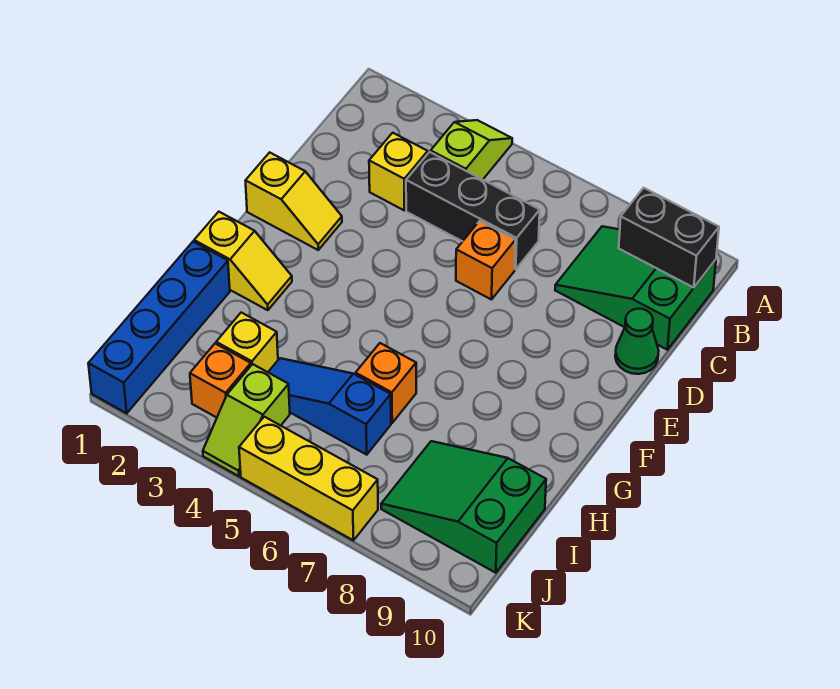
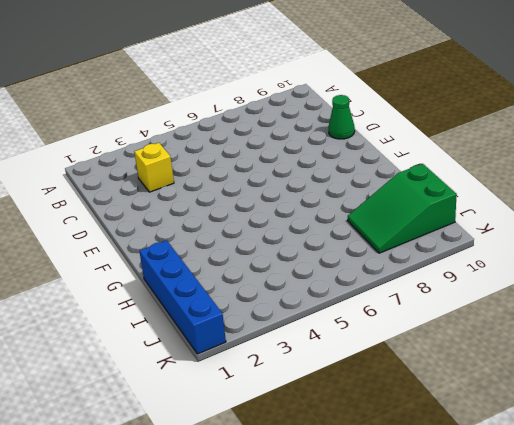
none -> lime 1x2 slope [431,120,512,180]
none -> green 2x3 slope [555,226,716,350]
none -> black 1x3 brick [406,152,540,269]

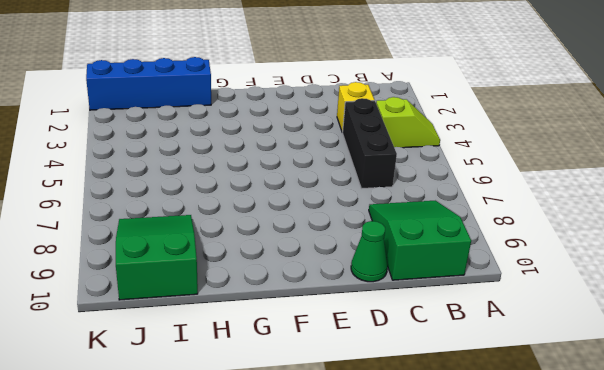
none -> orange 1x1 brick [456,221,516,300]
none -> yellow 1x2 slope [246,152,342,250]
none -> yellow 1x2 slope [194,212,292,310]

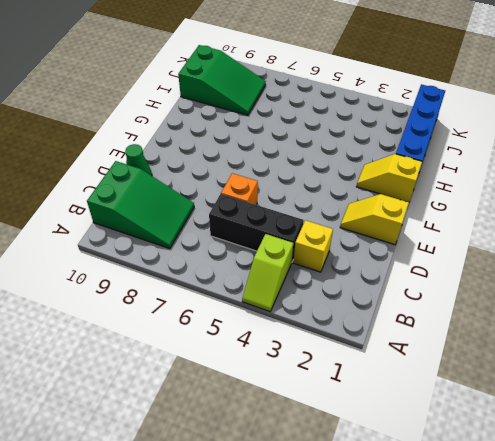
none -> orange 1x1 brick [356,343,416,423]
none -> yellow 1x1 brick [216,313,278,372]
none -> blue 1x3 slope [268,358,391,455]

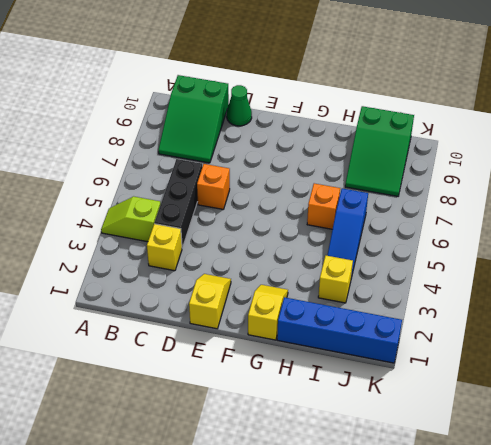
none -> orange 1x1 brick [190,344,251,418]
none -> lime 1x2 slope [203,364,290,476]
none -> yellow 1x3 brick [239,417,378,540]

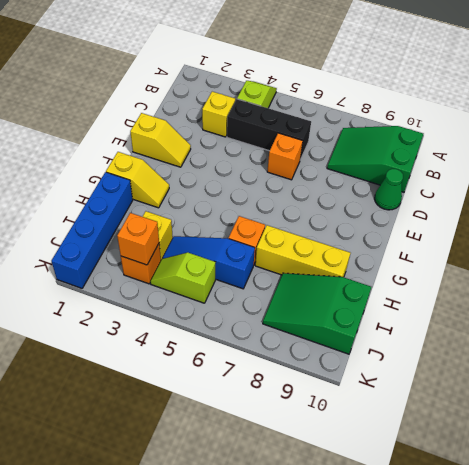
yellow 1x3 brick [255,225,350,277] -> yellow 1x3 brick moved to [239,417,378,540]
orange 1x1 brick [117,213,159,265] -> none
lime 1x2 slope [150,253,216,303] -> lime 1x2 slope turned to [203,364,290,476]
none -> black 1x2 brick [619,188,719,288]

